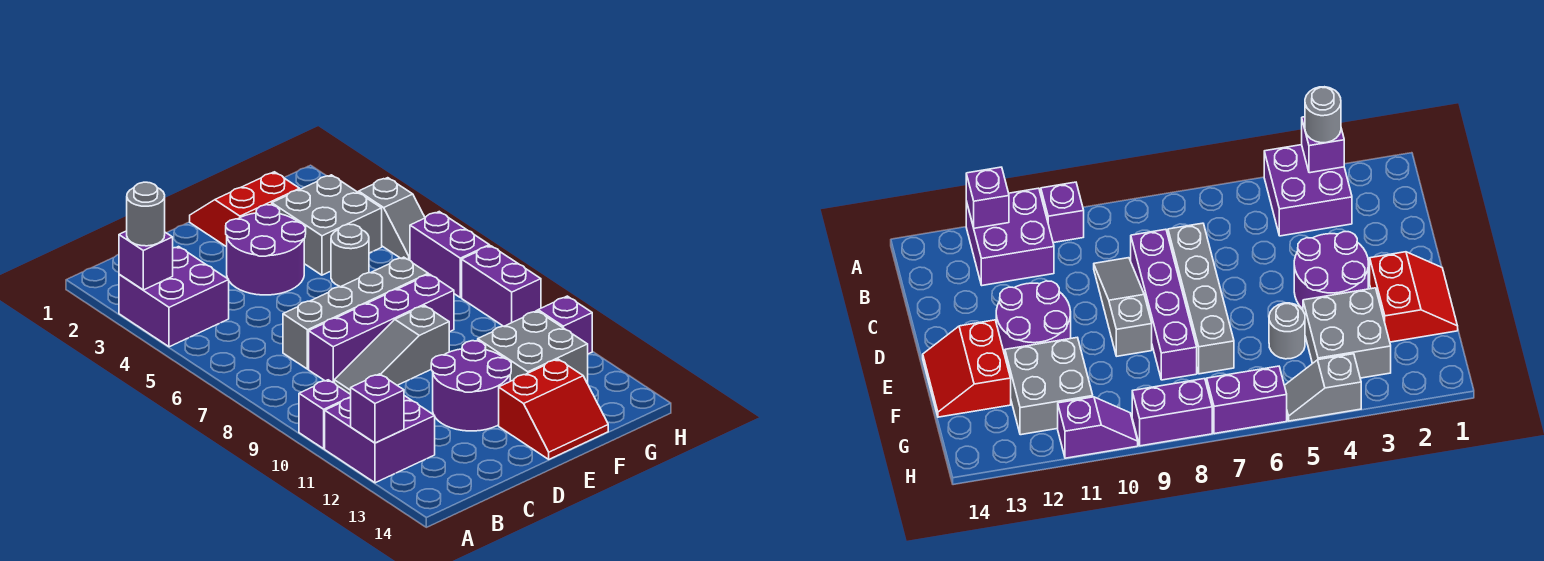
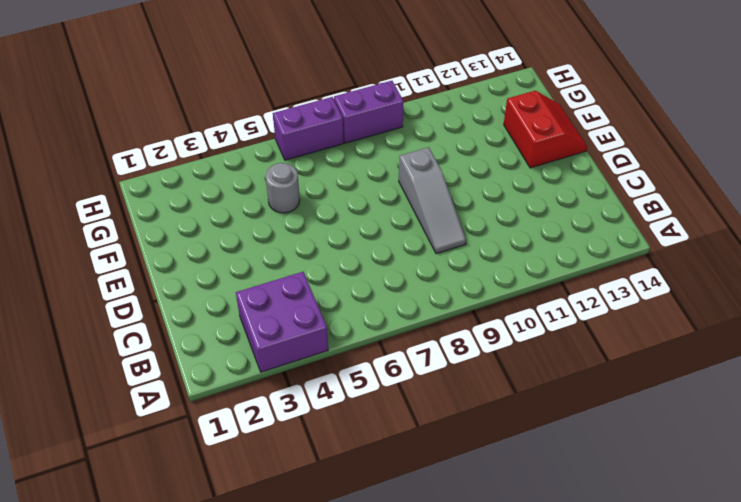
none -> purple 1x1 brick [299,380,351,449]
none -> purple 2x2 brick [325,396,435,483]
none -> grey 1x4 brick [283,257,428,369]

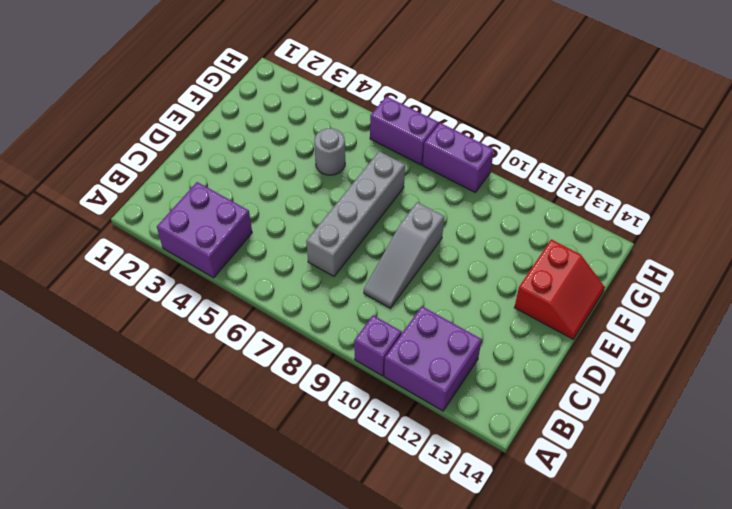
none -> purple 1x4 brick [309,274,454,383]
none -> purple 2x2 round brick [226,205,306,295]
none -> purple 2x2 round brick [431,341,511,431]

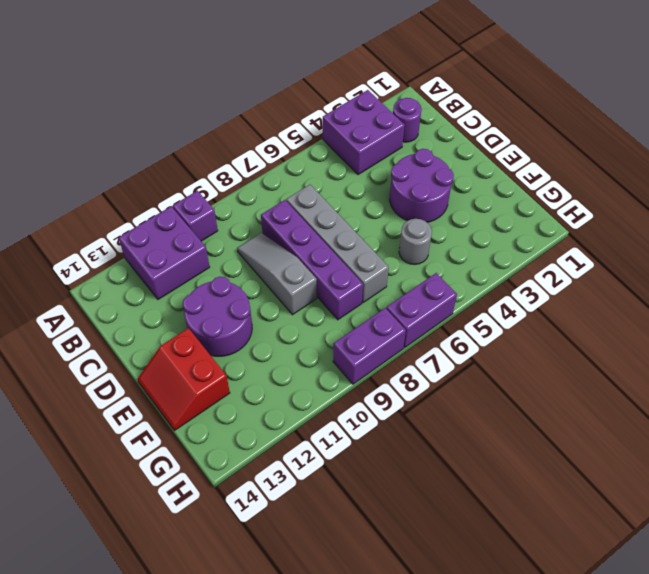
purple 1x1 round brick [393,98,421,142] -> none
none -> red 2x2 slope [190,172,300,247]
none -> grey 2x2 brick [272,175,382,275]
none -> grey 2x2 brick [478,311,588,383]

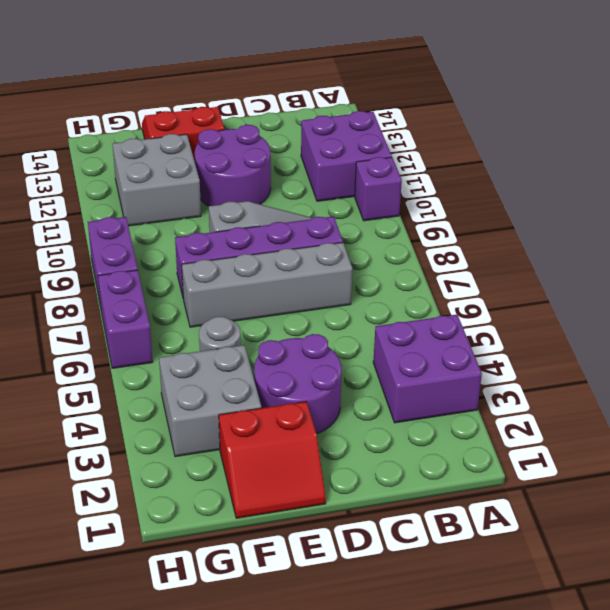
none -> grey 1x2 slope [359,178,425,260]
none -> purple 1x2 slope [537,296,592,354]
none -> purple 1x1 brick [119,231,173,290]

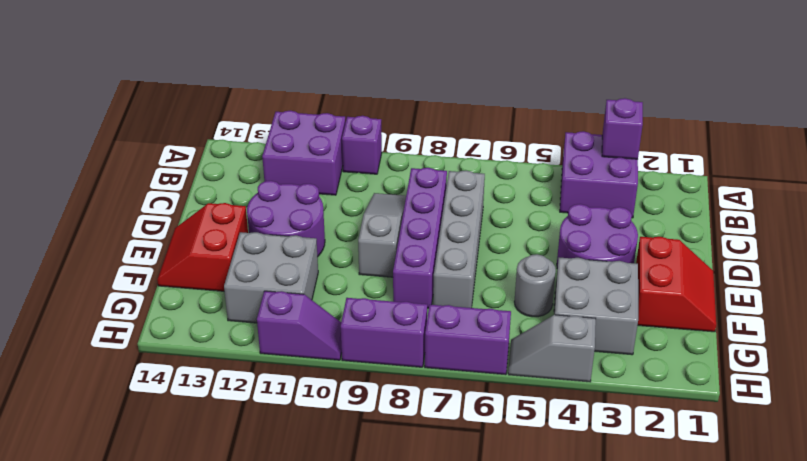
none -> purple 1x1 brick [351,374,404,443]
none -> grey 1x1 round brick [127,182,165,246]

